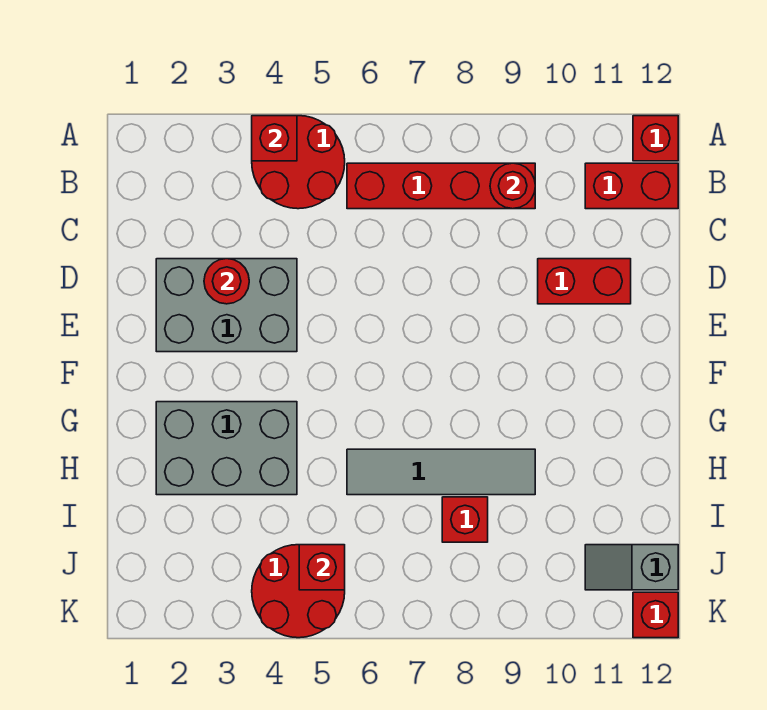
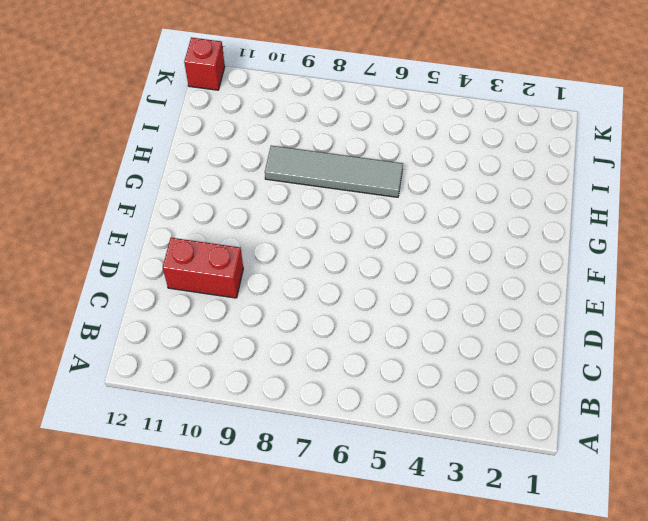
none -> red 2x2 round brick [252,116,345,209]
none -> red 1x1 brick [633,116,678,161]
none -> red 1x4 brick [347,163,535,209]

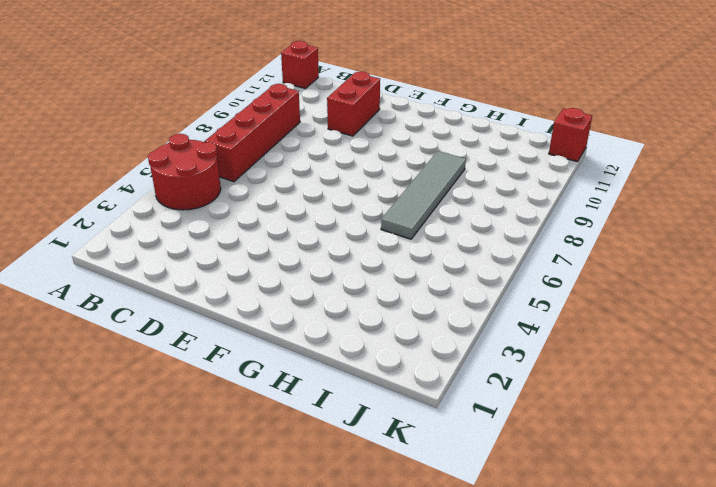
none -> red 1x2 brick [585,163,678,209]
none -> grey 2x3 brick [156,259,297,352]
none -> grey 2x3 brick [156,402,297,495]

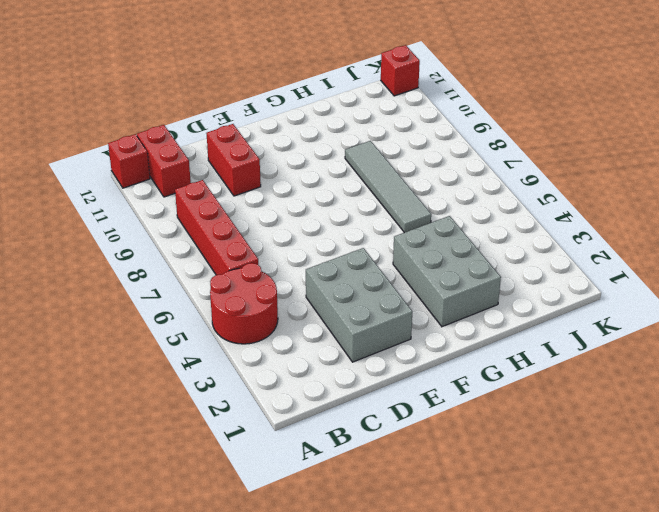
none -> red 1x1 brick [442,497,488,542]
none -> red 2x2 round brick [252,545,345,638]
none -> grey 1x2 slope [585,545,678,590]

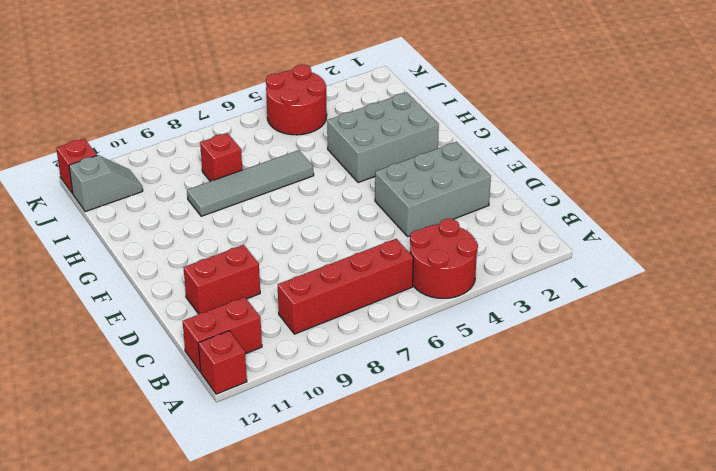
none -> red 1x1 brick [252,116,297,161]
none -> red 1x1 round brick [490,163,535,209]
none -> red 1x1 round brick [204,259,249,304]

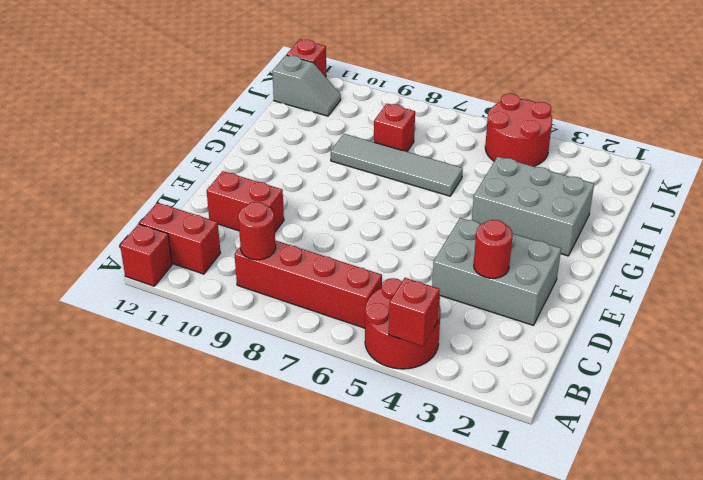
none -> red 1x1 brick [299,545,345,590]

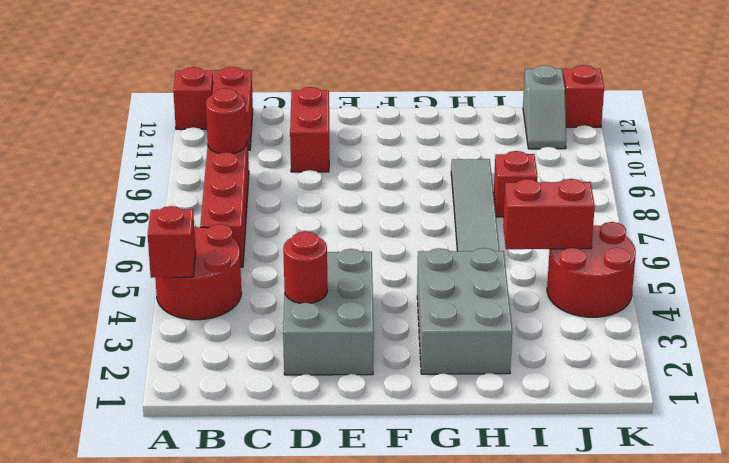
red 1x2 brick [503,179,595,249] -> red 1x1 brick [299,545,345,590]

